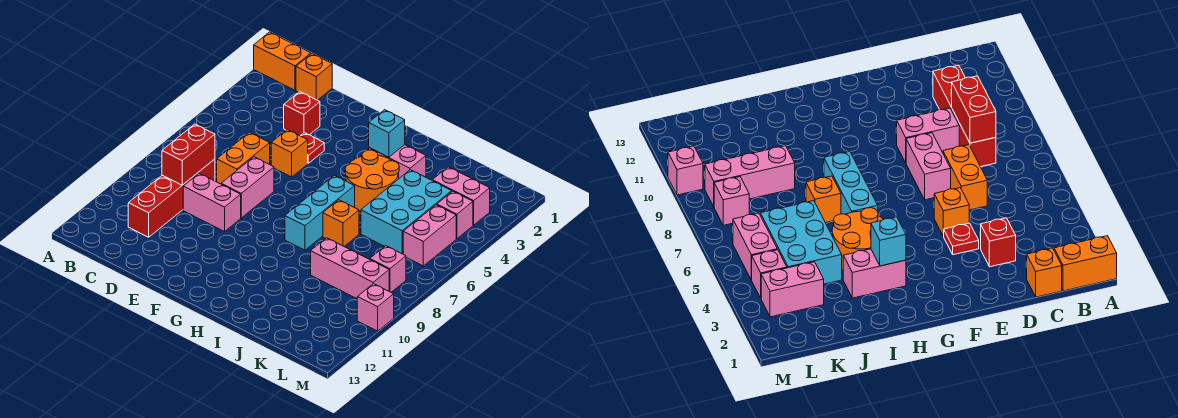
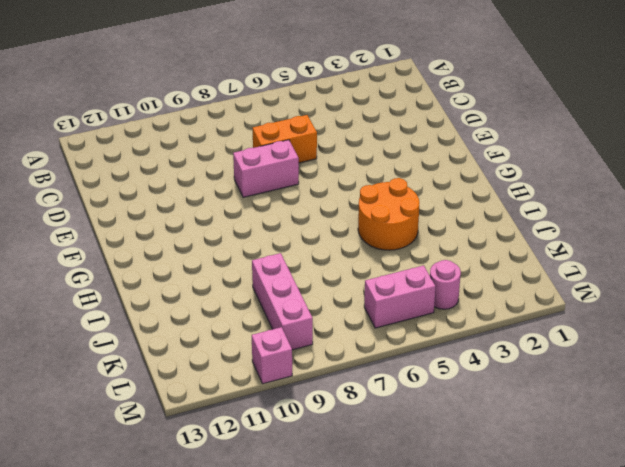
pink 1x1 round brick [430,260,461,309] -> pink 1x1 brick [437,191,473,239]
none -> orange 1x2 brick [254,32,311,90]
none -> orange 1x1 brick [296,54,332,100]
none -> red 1x4 brick [128,159,215,237]

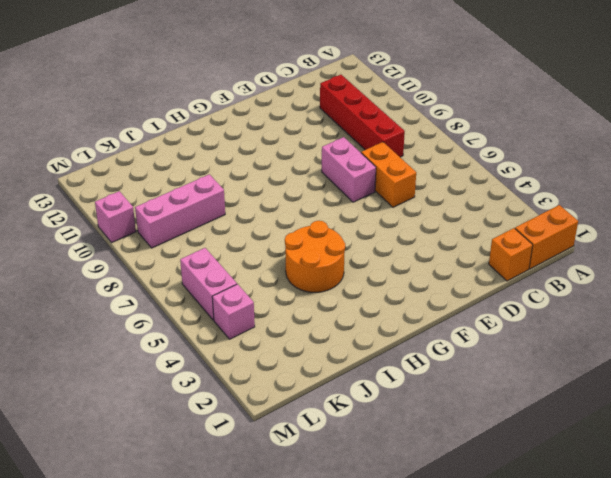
none -> red 1x1 brick [284,92,320,136]
none -> pink 1x2 brick [183,173,241,232]
none -> red 1x1 plate [300,133,324,163]

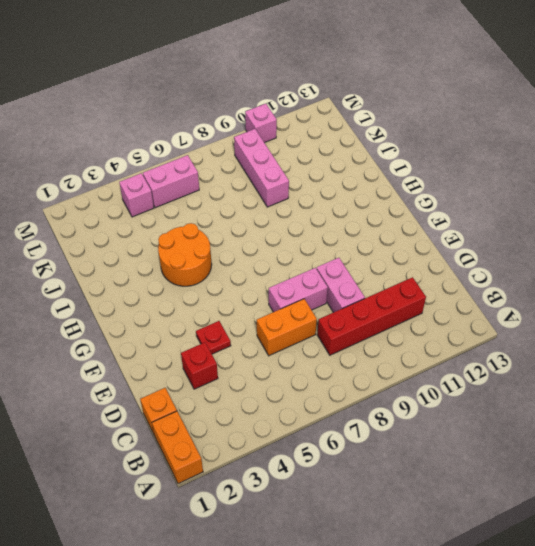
none -> orange 1x1 brick [271,130,308,177]
none -> pink 1x2 brick [369,145,426,178]
none -> cyan 1x3 brick [285,175,355,250]

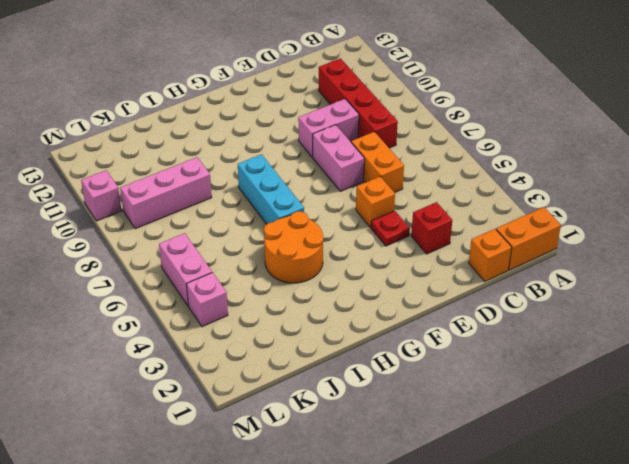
none -> pink 1x2 brick [369,145,426,178]
none -> orange 1x1 brick [323,200,359,246]
none -> cyan 2x3 brick [361,170,452,254]

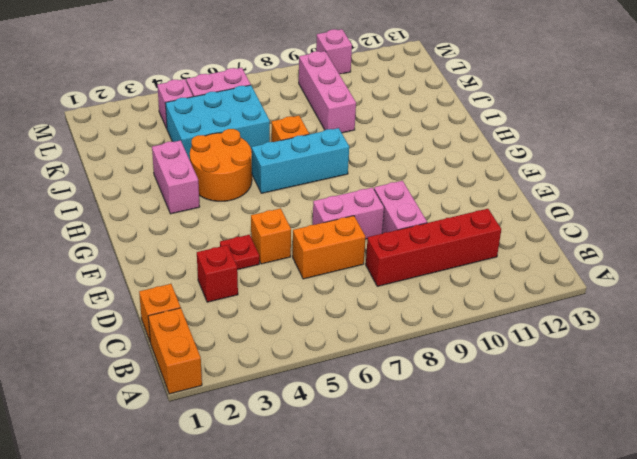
none -> pink 1x2 brick [432,167,490,225]
none -> pink 1x1 brick [370,246,406,292]
none -> red 1x2 brick [162,124,215,185]

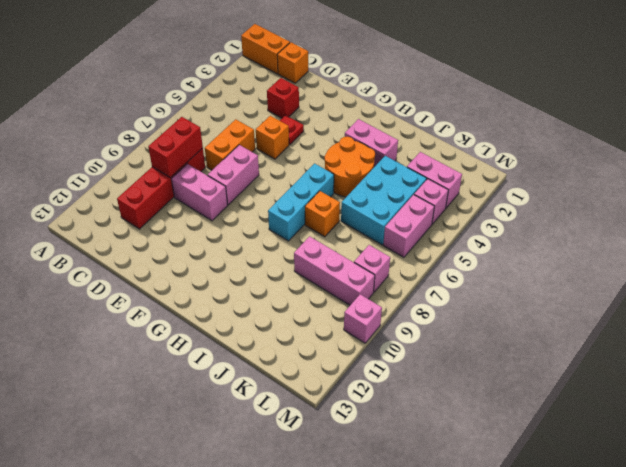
none -> cyan 1x1 brick [369,110,405,157]

